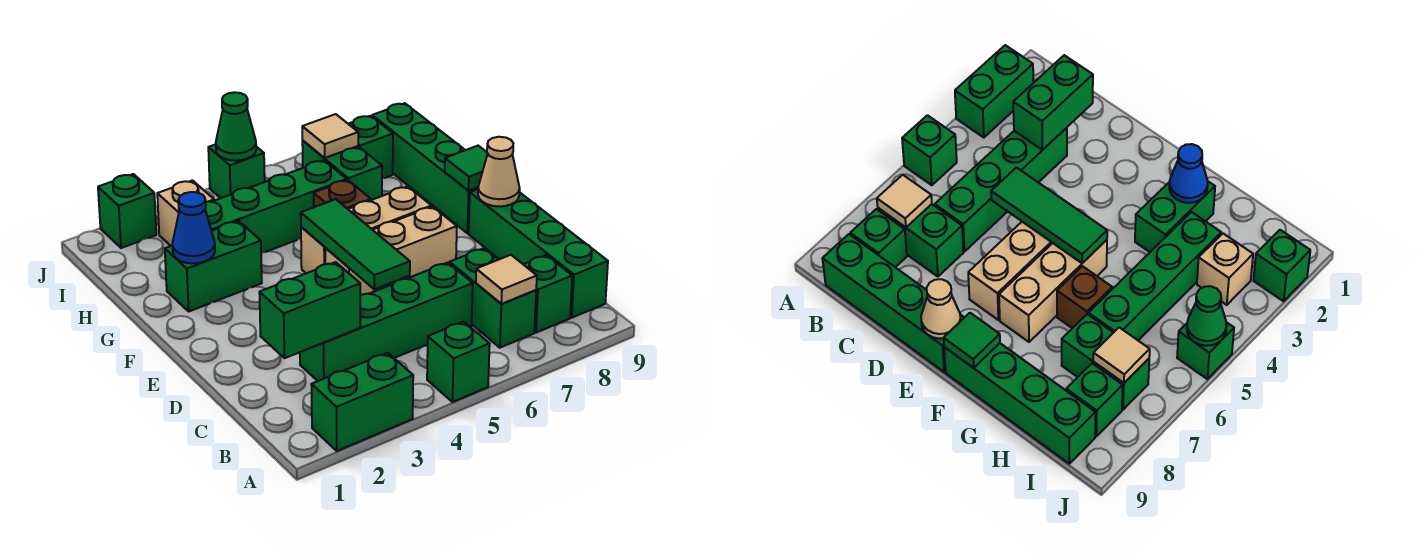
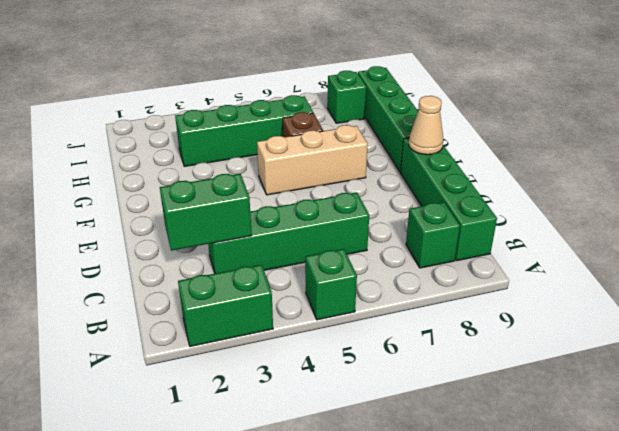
none -> green 1x2 brick [449,248,536,348]
none -> tan 1x3 brick [325,207,457,295]
none -> green 1x2 brick [165,221,262,311]

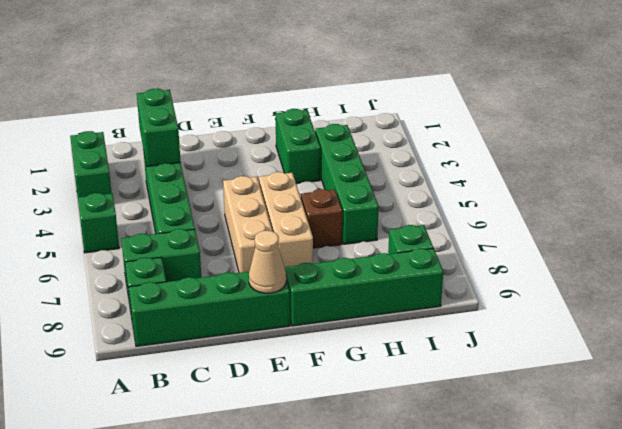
none -> green 1x2 brick [302,141,382,200]
none -> tan 1x1 brick [157,180,214,246]
none -> green 1x1 brick [98,174,156,248]

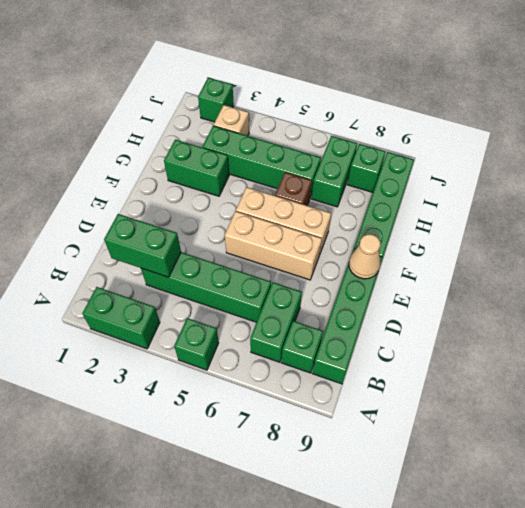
none -> green 1x1 brick [208,144,265,198]
none -> tan 1x1 tile [476,255,537,304]
none -> green 1x3 tile [301,199,410,289]

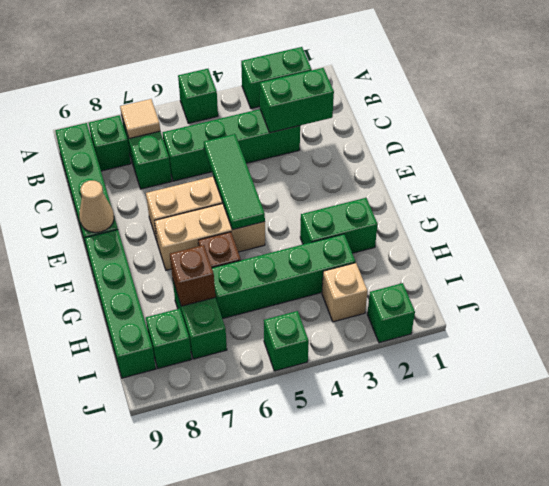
brown 1x1 brick [170,245,215,306] -> none
none -> green 1x1 tile [445,146,488,190]
none -> blue 1x1 cone [172,192,215,263]
none -> tan 1x1 tile [302,114,358,158]

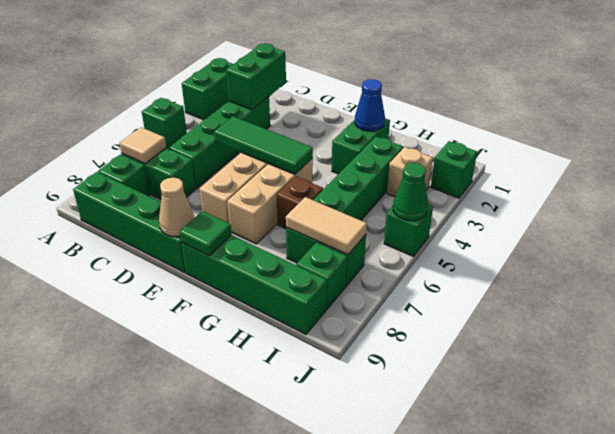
tan 1x2 tile [286,197,367,255] -> tan 1x1 tile [302,114,358,158]

